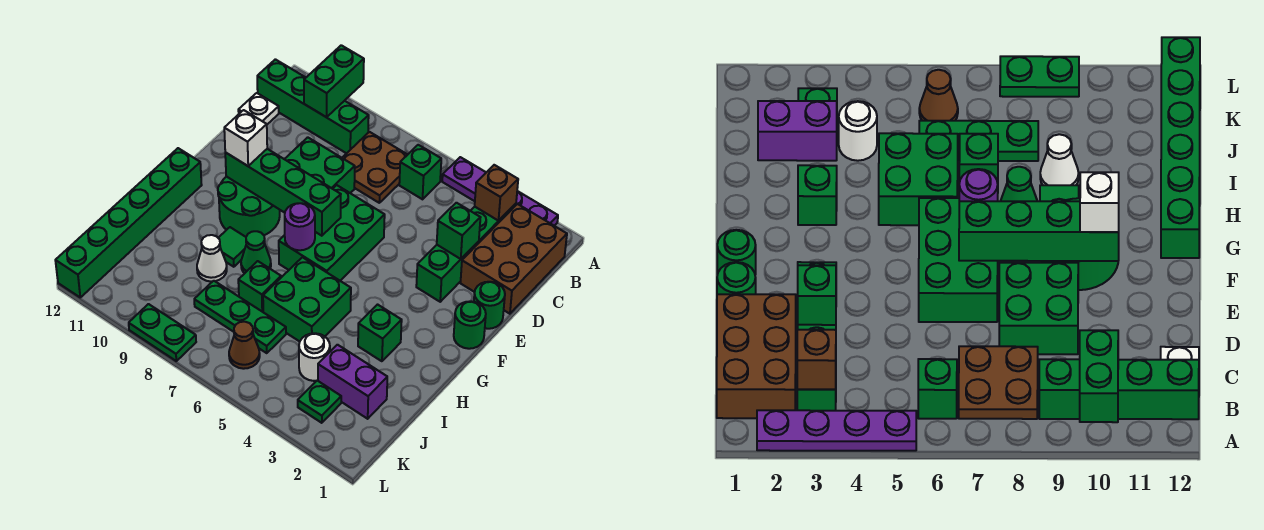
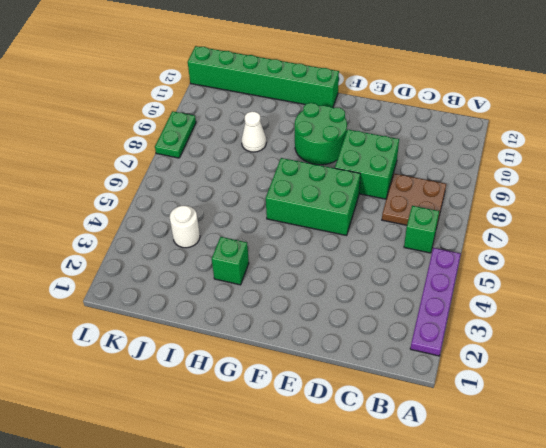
none -> brown 2x3 brick [461,204,567,314]
none -> green 1x4 brick [416,204,516,302]
none -> green 1x4 brick [257,59,369,153]
none -> white 1x1 plate [238,93,279,124]

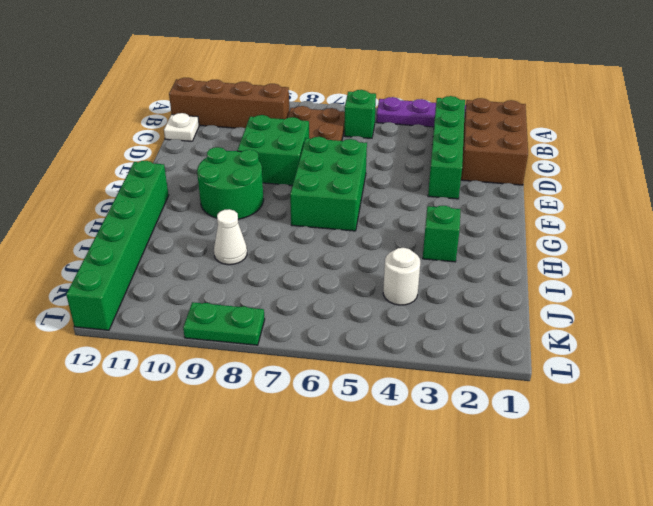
brown 1x4 brick [169,78,289,128] -> green 1x4 brick [257,59,369,153]
none -> green 1x1 round brick [474,282,505,329]
none -> green 1x1 round brick [454,301,486,349]
none -> green 2x2 brick [263,257,351,342]
none -> green 1x1 cone [241,231,271,273]

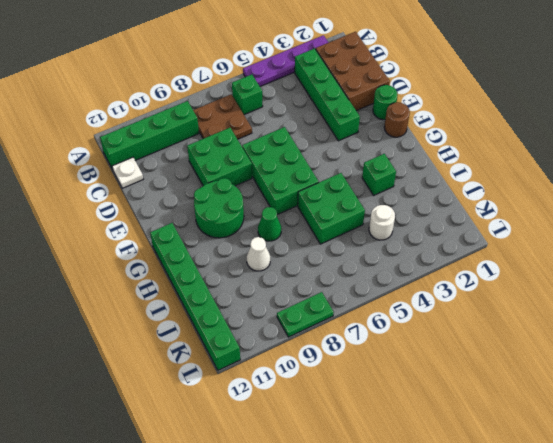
brown 1x1 round brick [384,102,410,137] -> green 1x1 round brick [454,301,486,349]
none -> green 1x1 tile [219,227,246,267]
none -> green 1x1 brick [238,261,281,312]
none -> purple 1x2 brick [318,345,387,419]
none -> green 1x3 plate [194,281,286,353]

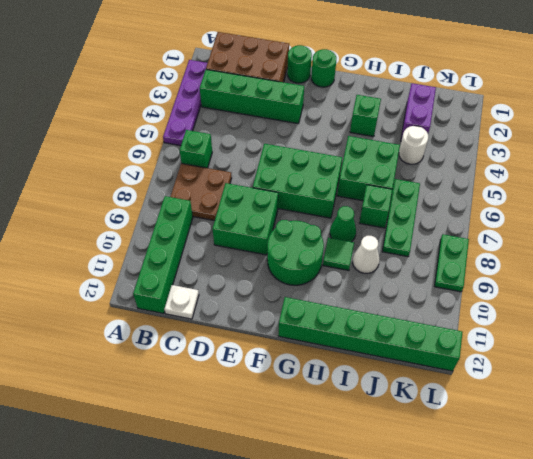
none -> green 1x1 plate [298,381,341,423]
none -> brown 1x1 cone [229,322,260,369]
none -> green 1x2 brick [304,45,364,117]
none -> brown 1x1 brick [475,165,518,221]

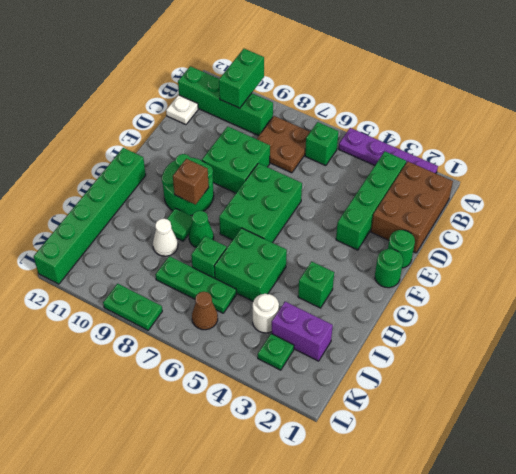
brown 1x1 brick [173,159,209,205] -> brown 1x1 brick moved to [475,165,518,221]
none -> green 1x1 brick [437,203,481,259]
none -> green 1x4 brick [225,149,341,236]
none -> purple 1x1 round brick [285,203,315,250]
none -> white 1x1 brick [224,110,267,166]

